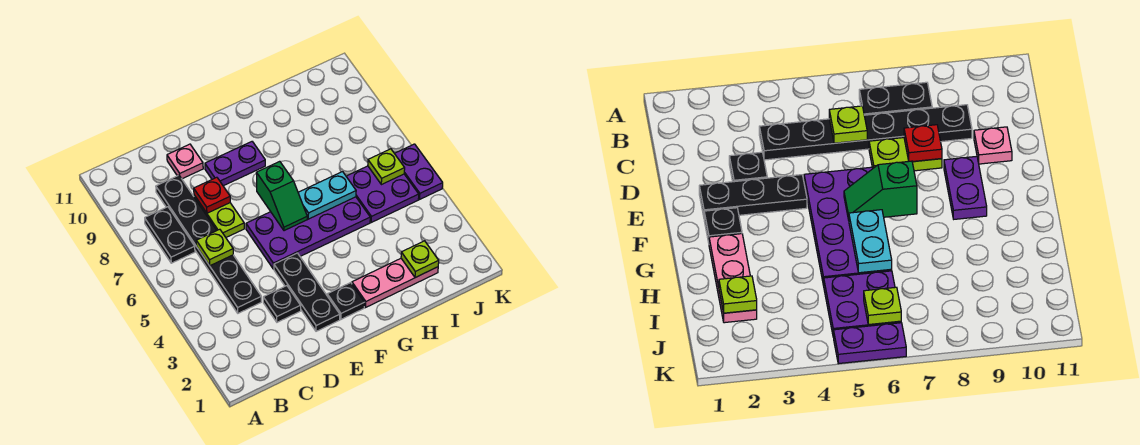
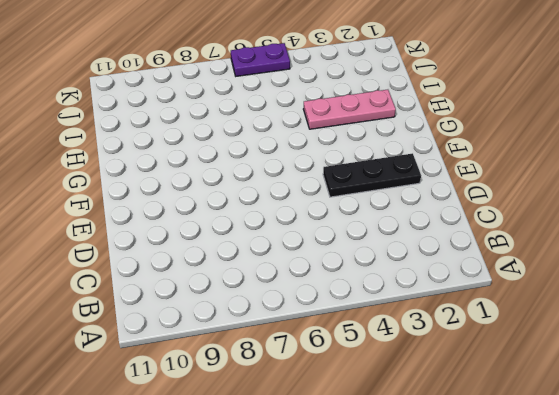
pink 1x3 plate [303,90,396,129] -> pink 1x3 plate turned to [352,259,438,307]
none -> black 1x2 plate [145,207,195,263]
none -> black 1x6 plate [156,175,261,313]
none -> black 1x1 plate [263,286,301,322]

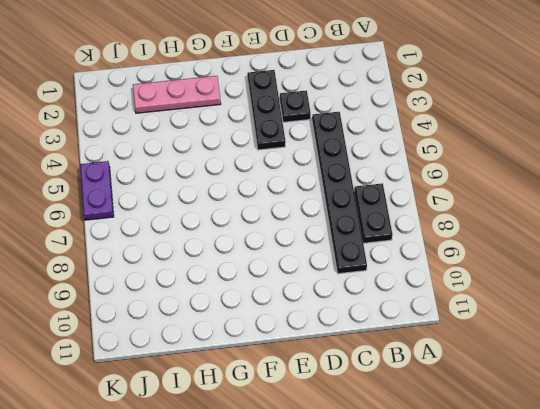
none -> lime 1x2 plate [194,195,244,237]
none -> pink 1x1 plate [167,144,203,179]
none -> purple 2x4 plate [246,197,370,269]

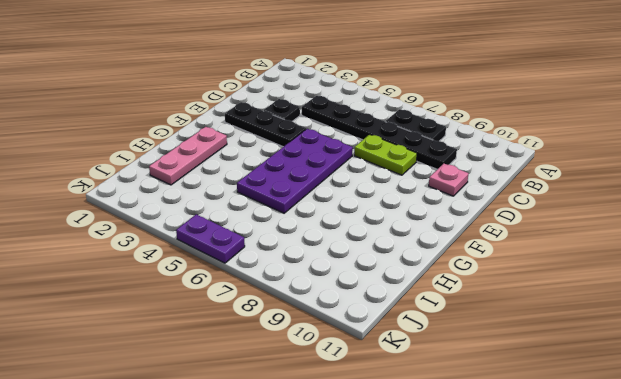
none -> purple 1x2 plate [205,142,265,186]
none -> black 1x1 plate [327,283,365,319]
none -> purple 2x2 plate [346,166,419,222]

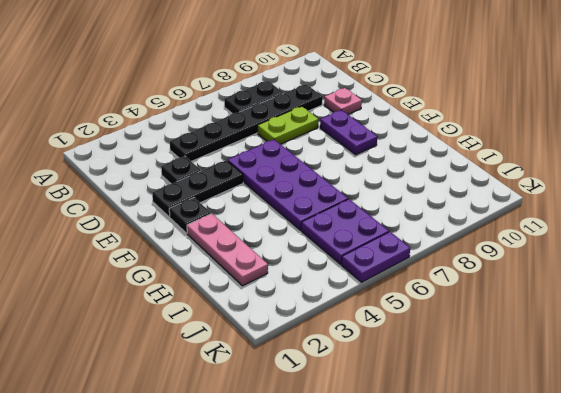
none -> lime 1x1 plate [196,229,233,266]
none -> red 1x1 plate [194,177,230,213]
none -> green 1x2 slope [256,161,307,231]

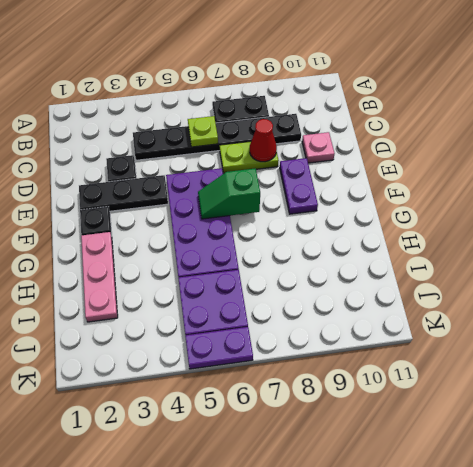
red 1x1 cone [250,119,277,162] -> red 1x1 plate [194,177,230,213]
none -> cyan 1x2 plate [298,172,356,219]
none -> lime 1x1 plate [401,241,439,278]
none -> lime 1x1 plate [368,149,405,185]

